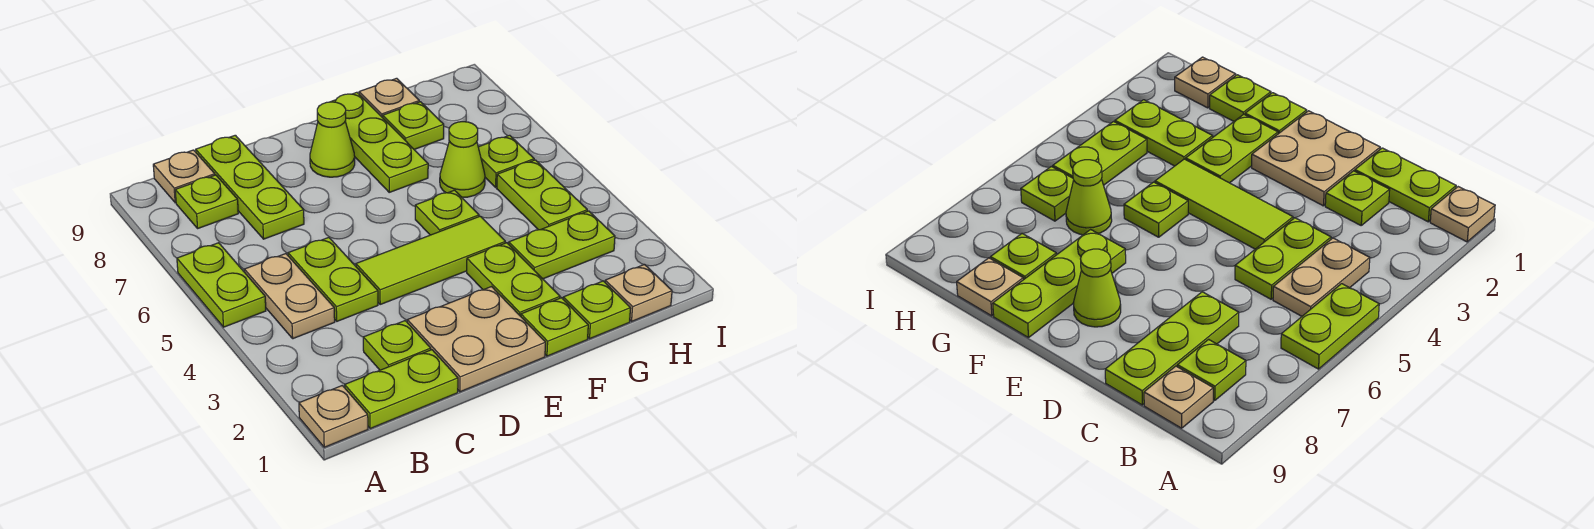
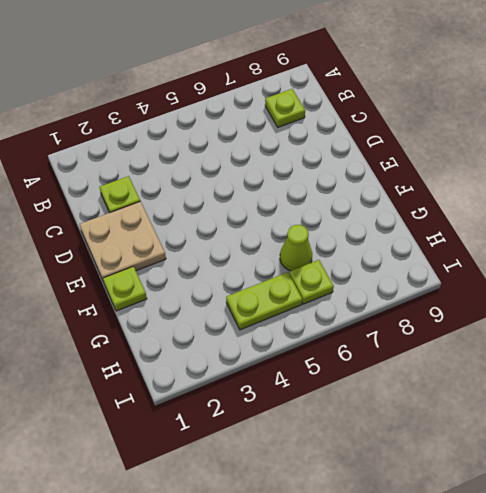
none -> tan 1x1 plate [299,385,368,447]
none -> lime 1x2 plate [177,243,266,327]
none -> lime 1x2 plate [345,350,458,429]

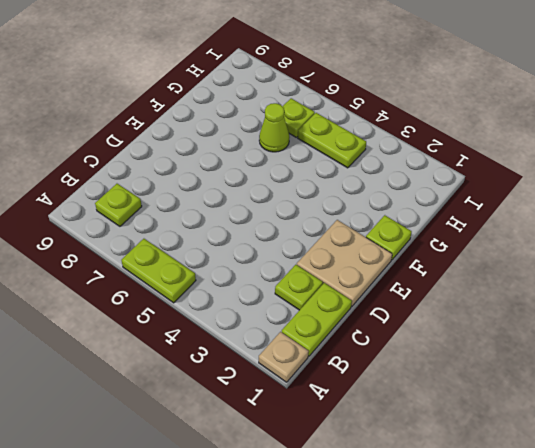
none -> tan 1x2 plate [244,254,335,339]
none -> tan 1x1 plate [153,150,215,203]
none -> lime 1x2 plate [288,237,378,321]

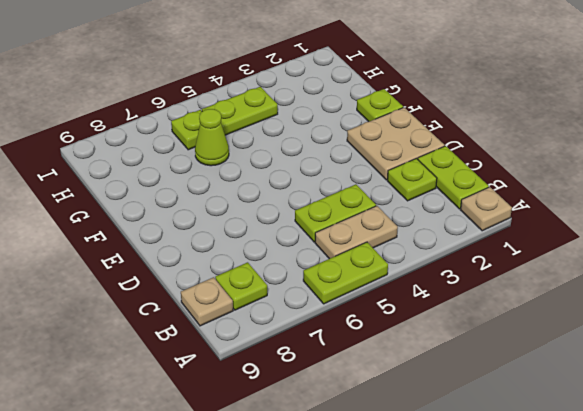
none -> lime 1x3 plate [196,135,304,239]
none -> lime 1x3 tile [356,216,505,304]
none -> lime 1x1 cone [310,102,355,177]

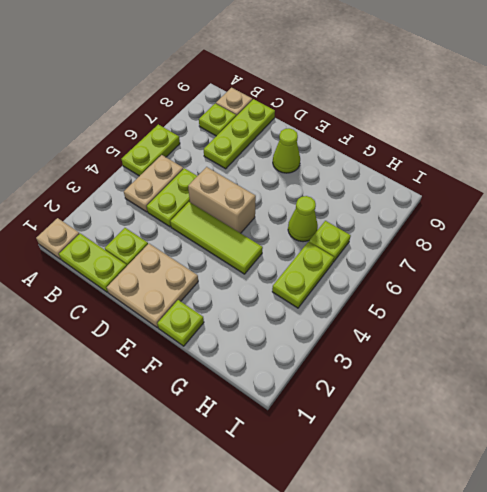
tan 1x2 brick [188,167,256,233] -> none
none -> lime 1x2 plate [467,243,560,316]
none -> lime 1x1 plate [415,190,479,235]
none -> lime 1x3 plate [331,92,428,192]

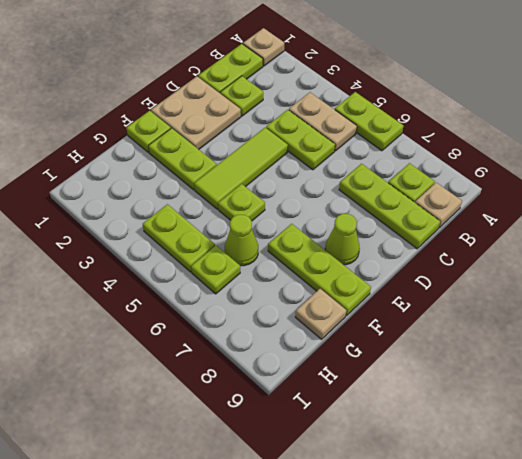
none -> lime 1x1 plate [563,281,631,339]
none -> lime 1x2 plate [509,211,615,279]
none -> lime 1x1 plate [383,102,444,149]

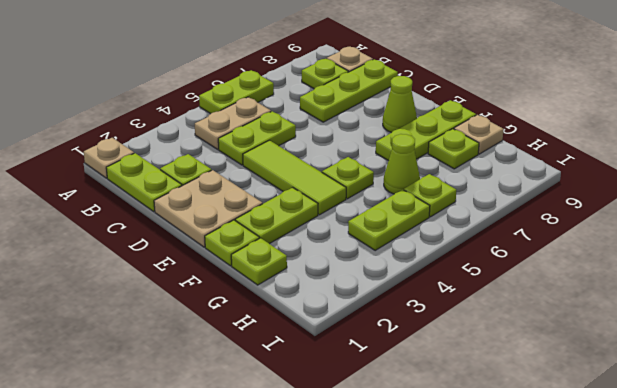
none -> lime 1x2 plate [509,211,615,279]
none -> tan 1x1 plate [605,265,672,321]

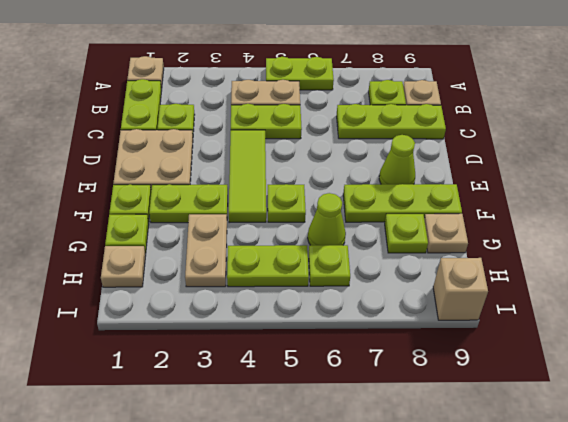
tan 1x2 plate [185,214,227,287] -> lime 1x2 plate [509,211,615,279]
tan 1x1 brick [433,258,488,320] -> none

